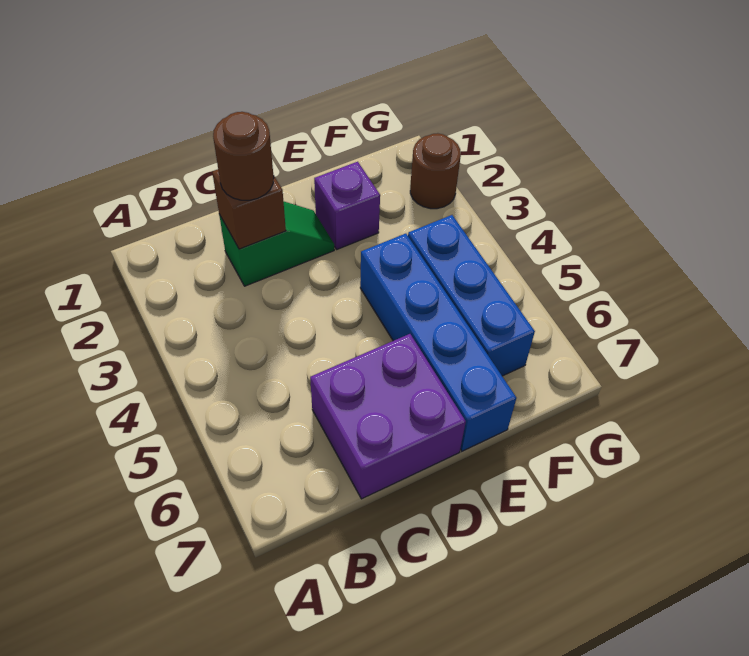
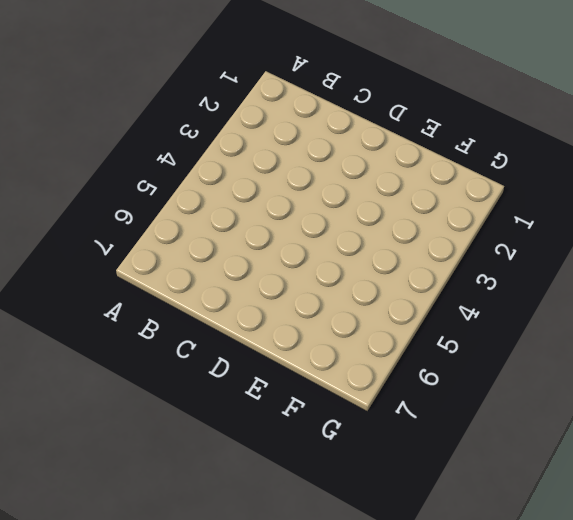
none -> green 1x2 slope [219,201,334,286]
none -> purple 2x2 brick [310,334,466,499]

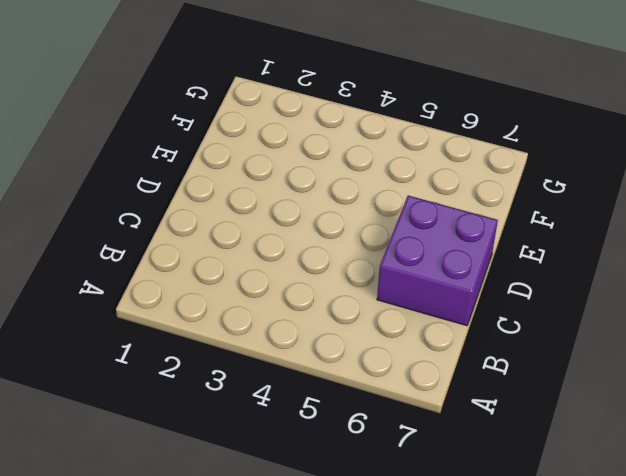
none -> green 1x2 slope [219,201,334,286]
none -> purple 1x1 brick [314,162,380,249]

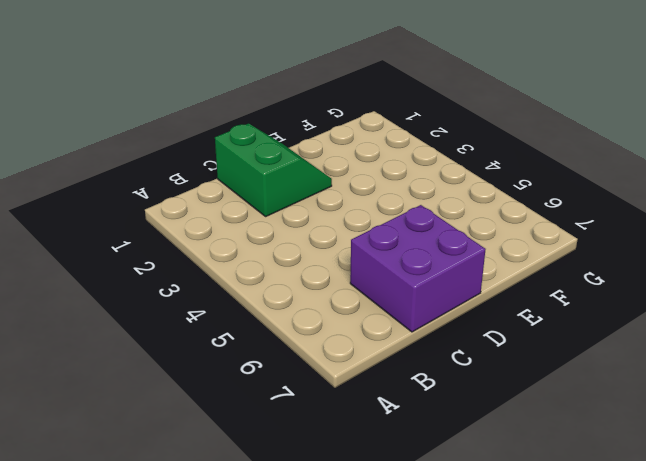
green 2x2 slope [215,124,332,216] -> green 1x2 slope [219,201,334,286]
none -> purple 1x1 brick [314,162,380,249]
none -> blue 1x4 brick [360,234,516,451]

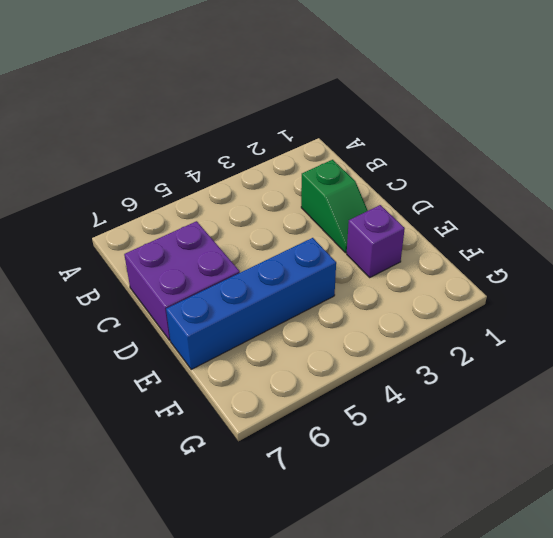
none -> blue 1x3 brick [408,215,535,376]
none -> brown 1x1 round brick [410,133,461,209]

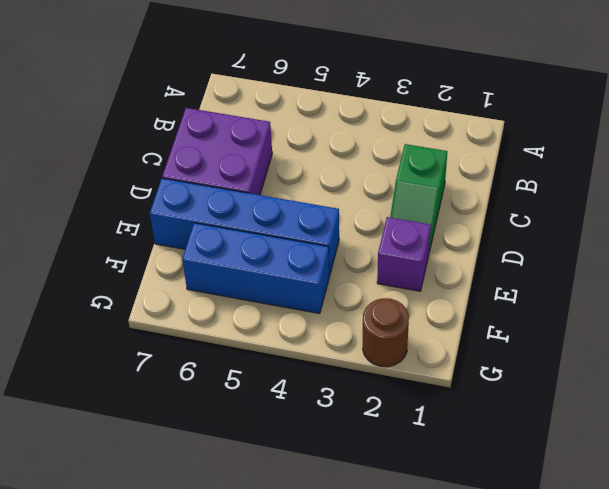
none -> brown 1x1 brick [212,169,286,249]
none -> brown 1x1 round brick [213,112,274,200]

